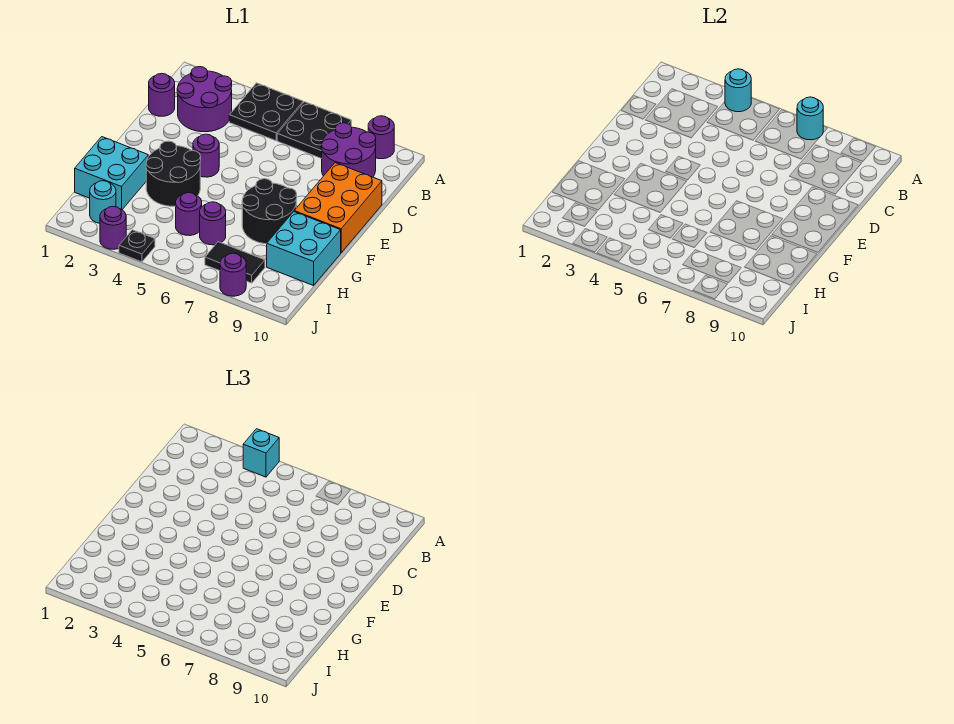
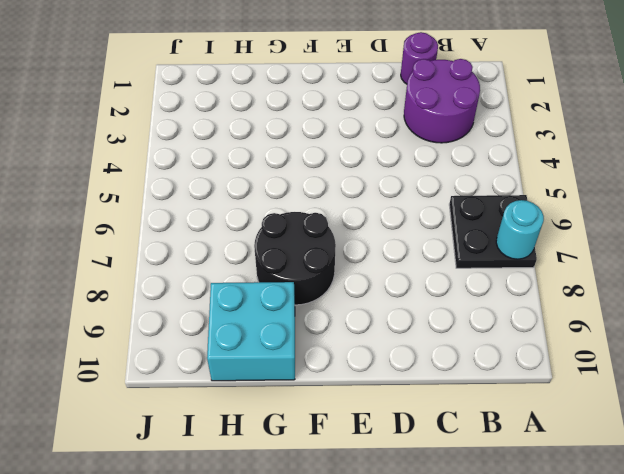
none -> black 2x2 plate [229,83,303,141]
none -> purple 1x1 round brick [368,116,394,159]
none -> purple 2x2 round brick [321,123,376,177]

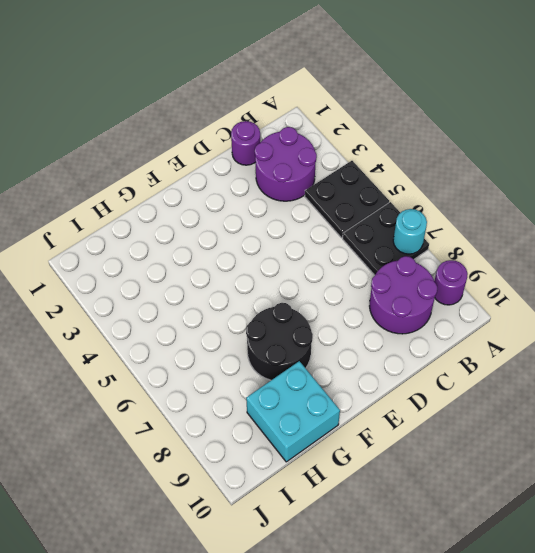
none -> orange 2x3 brick [294,163,382,253]
none -> purple 1x1 round brick [193,134,219,177]
none -> black 2x2 round brick [146,141,201,206]

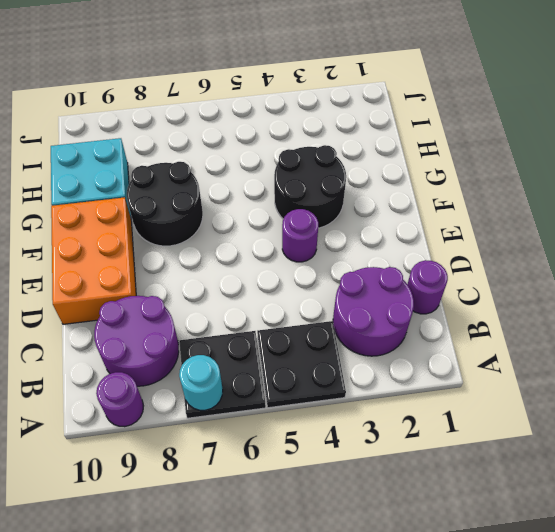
none -> cyan 2x2 brick [75,137,148,210]
none -> purple 1x1 round brick [176,193,202,236]
none -> purple 1x1 round brick [200,202,226,245]

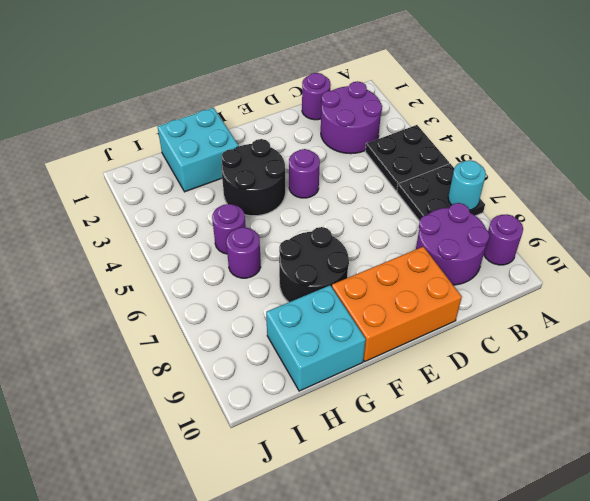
none -> cyan 1x1 round brick [90,181,116,223]
none -> black 1x2 tile [205,242,265,283]
none -> purple 1x1 round brick [100,206,126,249]

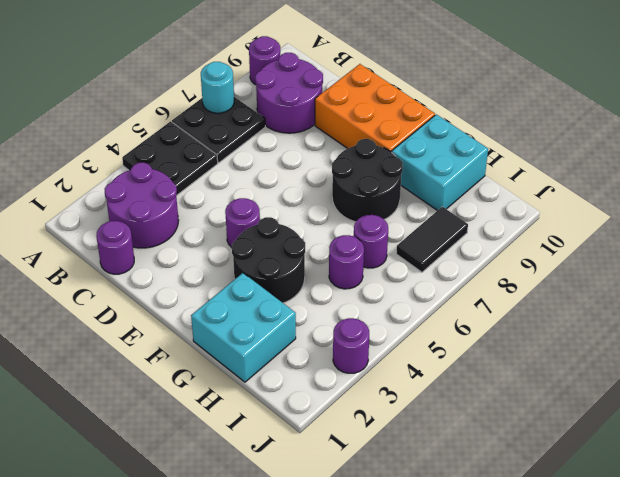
none -> cyan 1x1 round brick [90,181,116,223]
none -> black 1x1 plate [119,230,155,262]
none -> purple 1x1 round brick [220,253,246,296]

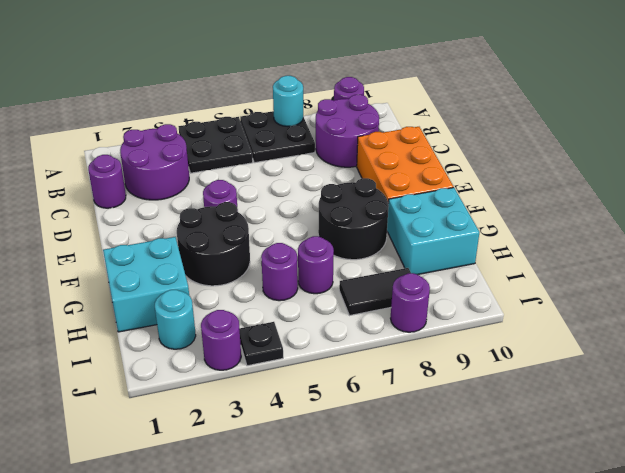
none -> cyan 1x1 round brick [725,69,751,112]
none -> cyan 1x1 brick [243,429,279,477]

